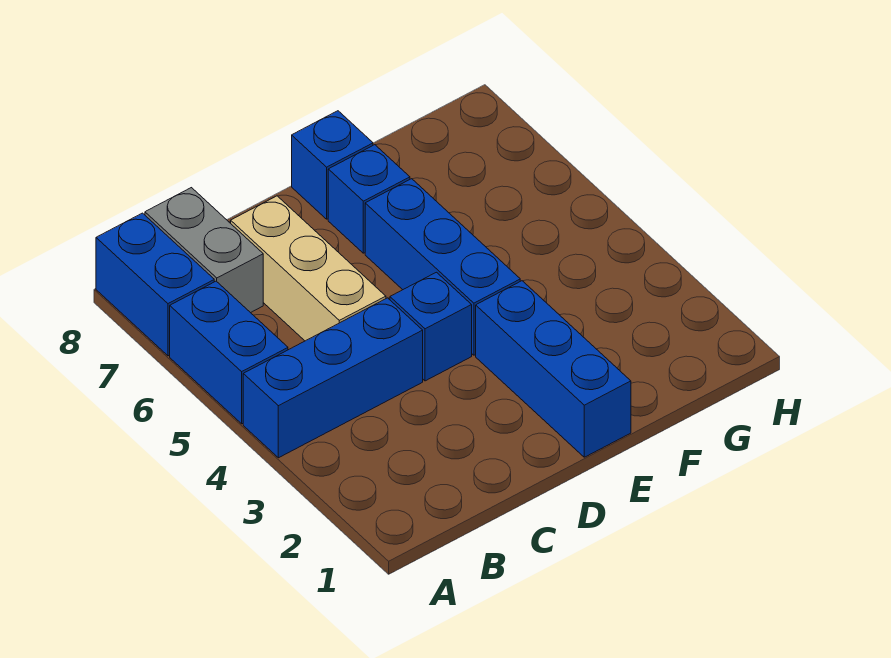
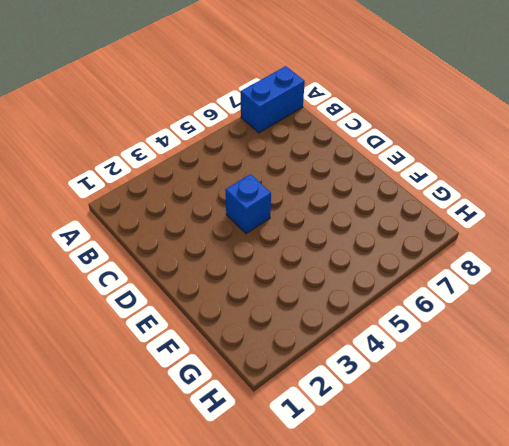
none -> blue 1x3 brick [243,298,423,458]
none -> blue 1x2 brick [170,281,288,424]

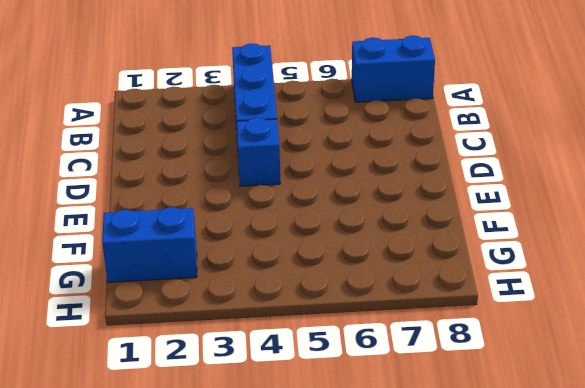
blue 1x2 brick [102,207,197,282] -> blue 1x2 brick moved to [170,281,288,424]
none -> grey 1x2 brick [145,188,263,313]
none -> tan 1x3 brick [231,196,386,341]

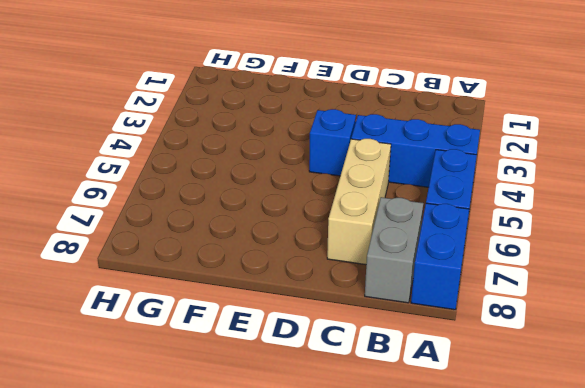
none -> blue 1x3 brick [476,281,631,457]
none -> blue 1x3 brick [365,179,520,355]

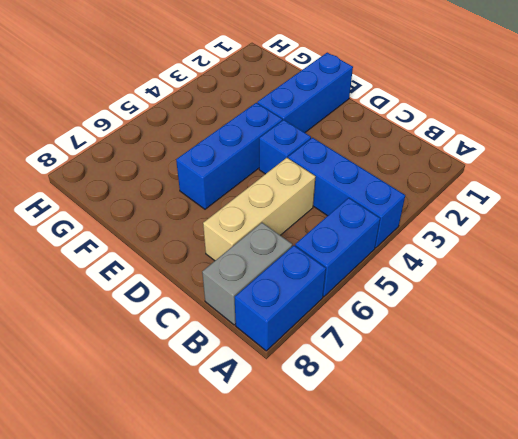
none -> blue 1x1 brick [328,145,410,253]
none -> blue 1x1 brick [292,111,373,219]

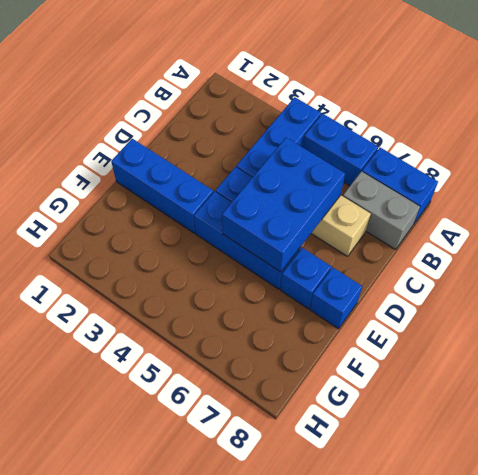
blue 2x3 brick [222,138,345,272] -> none

